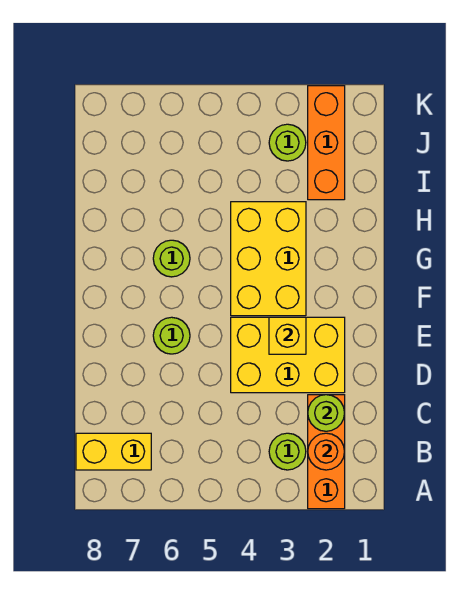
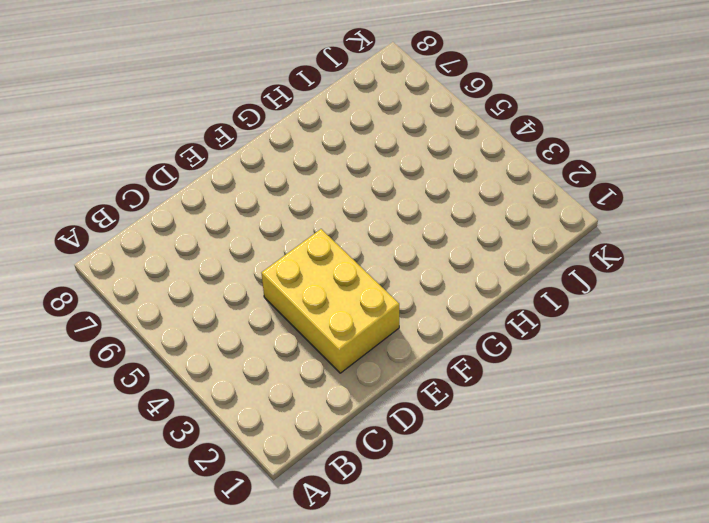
none -> orange 1x3 brick [308,395,345,509]
none -> lime 1x1 round brick [269,433,306,470]
none -> yellow 1x2 brick [76,433,151,470]

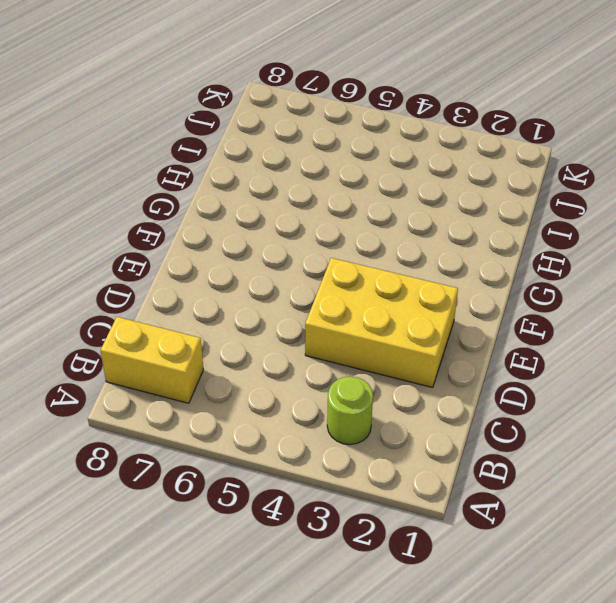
none -> orange 1x3 brick [308,395,345,509]
none -> lime 1x1 round brick [153,317,190,354]
none -> yellow 2x3 brick [231,202,306,316]

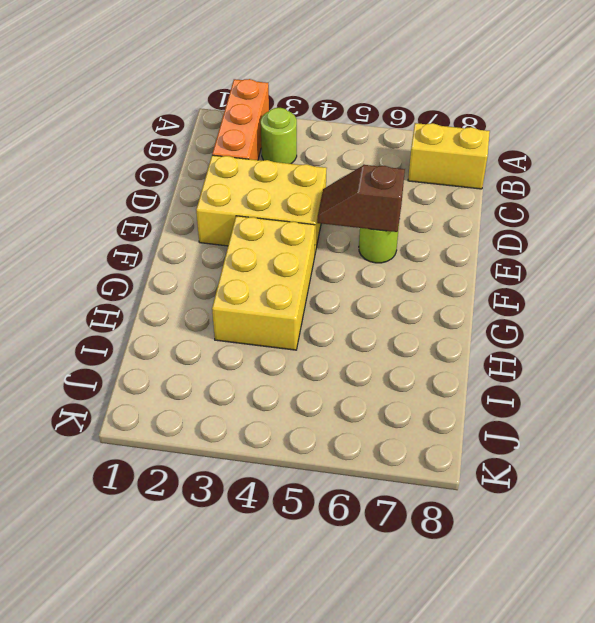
brown 1x2 slope [317,165,405,232] -> none
none -> lime 1x1 round brick [153,240,190,277]
none -> orange 1x3 brick [308,86,345,200]
none -> lime 1x1 round brick [269,124,306,161]

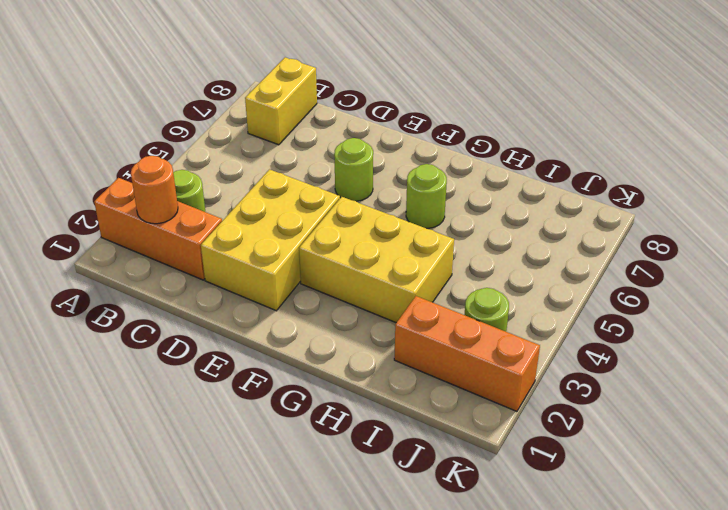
none -> lime 1x1 round brick [308,395,344,431]
none -> yellow 1x1 brick [269,317,306,354]

